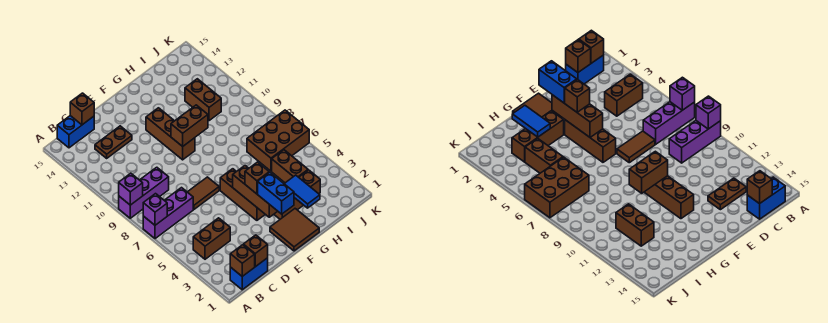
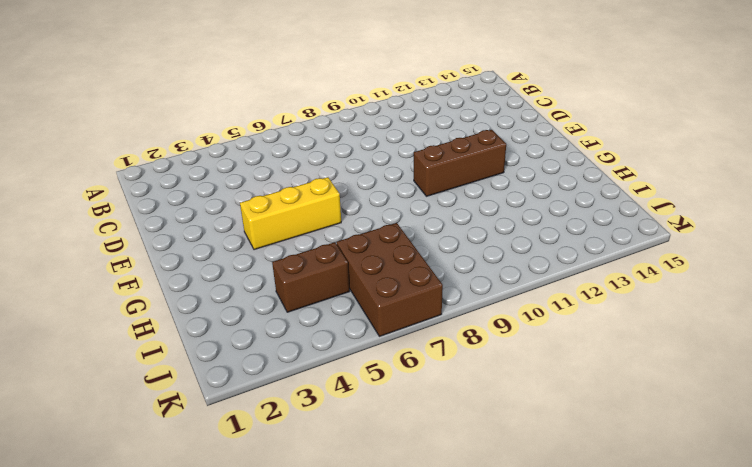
yellow 1x3 brick [240,177,341,250] -> brown 1x3 brick [220,169,265,220]
none -> purple 1x3 brick [143,188,193,239]
none -> purple 1x3 brick [119,167,169,218]
none -> blue 1x2 brick [230,258,268,290]

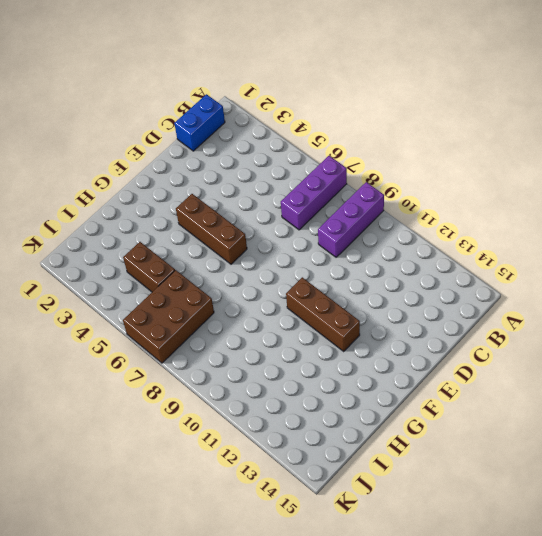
none -> brown 1x2 brick [193,218,230,259]
none -> blue 1x2 brick [57,116,94,148]
none -> brown 1x2 plate [95,126,132,158]

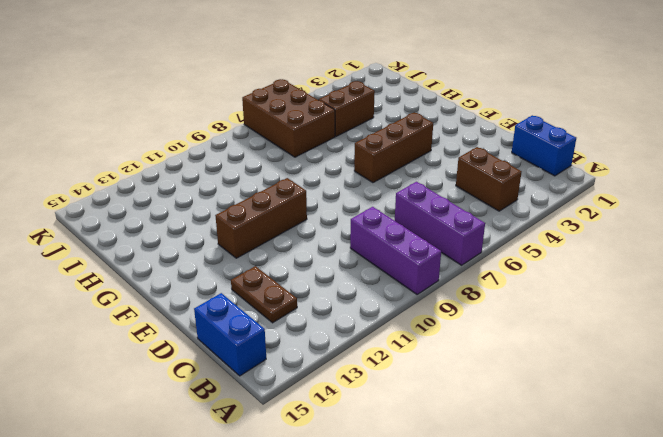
none -> brown 1x2 tile [188,177,219,209]
none -> brown 2x2 tile [270,209,319,251]
none -> brown 1x3 brick [274,170,320,219]

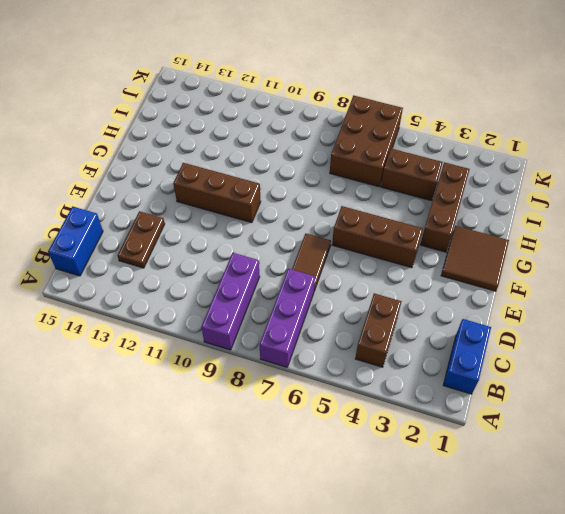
none -> brown 1x2 brick [185,79,221,121]
none -> purple 1x1 brick [143,194,167,225]
none -> purple 1x1 brick [119,173,143,205]

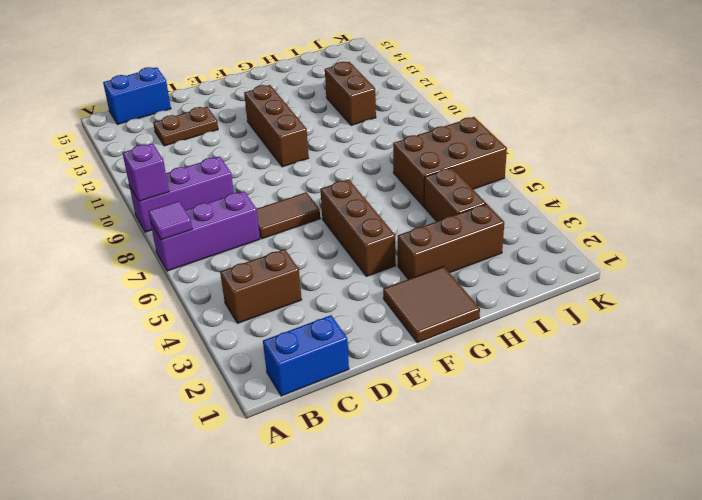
purple 1x1 tile [148,201,192,240] -> purple 1x1 brick [143,194,167,225]
none -> brown 1x1 brick [230,245,255,276]
none -> brown 1x1 brick [243,235,268,267]
none -> brown 1x1 brick [70,93,94,125]

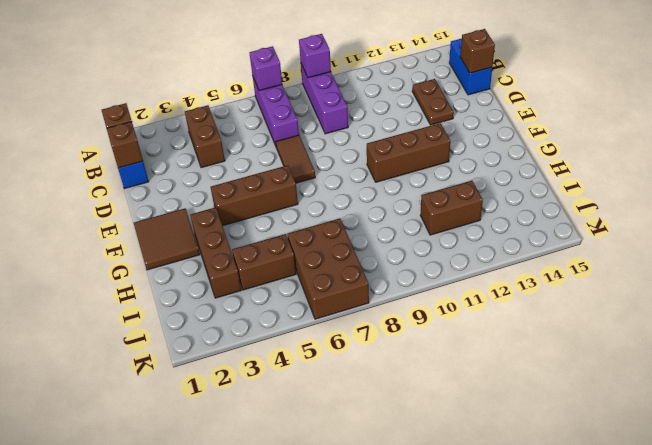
none -> brown 1x3 brick [233,166,277,217]
none -> brown 1x2 brick [171,105,208,147]
none -> blue 1x2 tile [284,175,320,208]

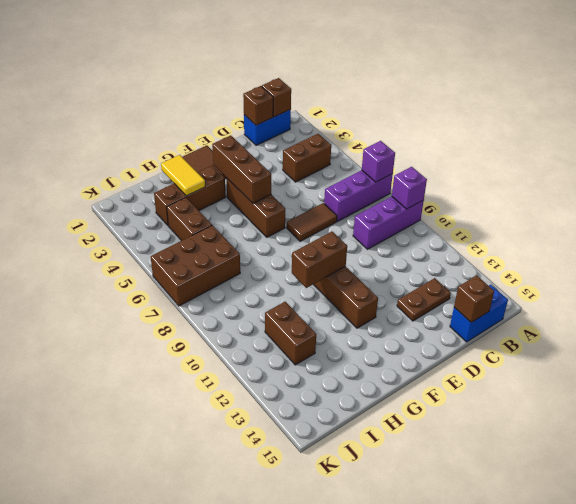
yellow 1x2 tile [161,155,205,196] -> blue 1x2 tile [284,175,320,208]
none -> blue 1x2 brick [258,172,294,214]
none -> brown 1x1 brick [245,162,269,194]

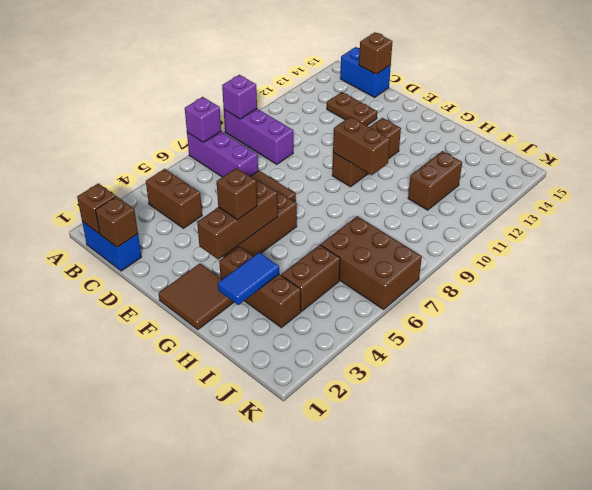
none -> blue 1x2 brick [258,172,294,214]

